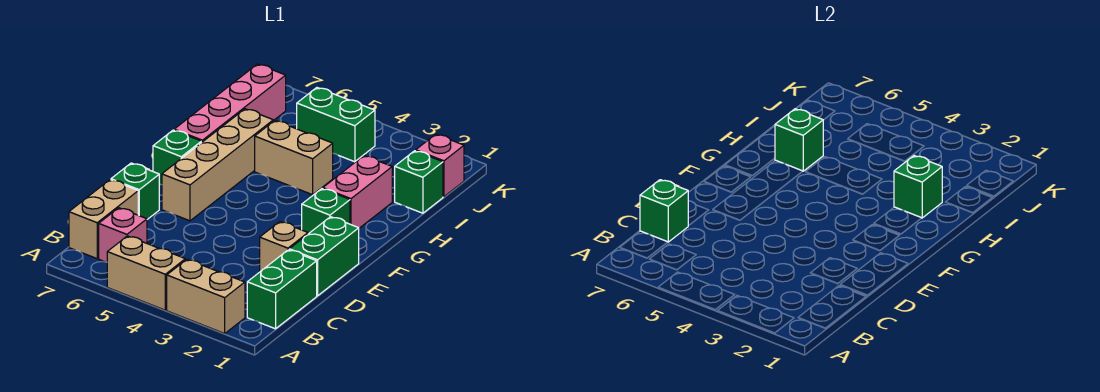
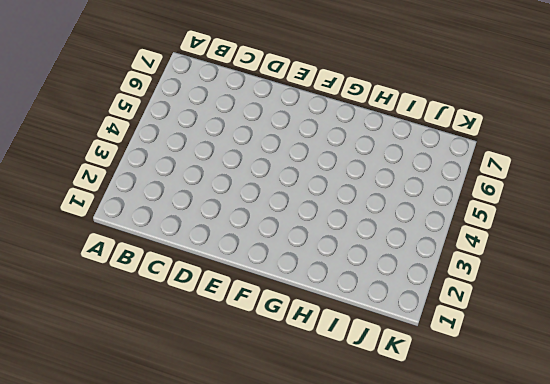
none -> tan 1x2 brick [167,259,245,333]
none -> tan 1x2 brick [107,236,185,310]
none -> green 1x2 brick [247,250,317,329]

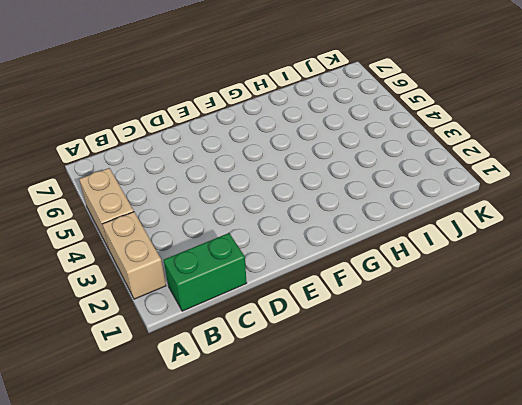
none -> pink 1x1 brick [99,208,147,262]
none -> tan 1x2 brick [69,180,138,259]
none -> green 1x2 brick [289,217,359,296]

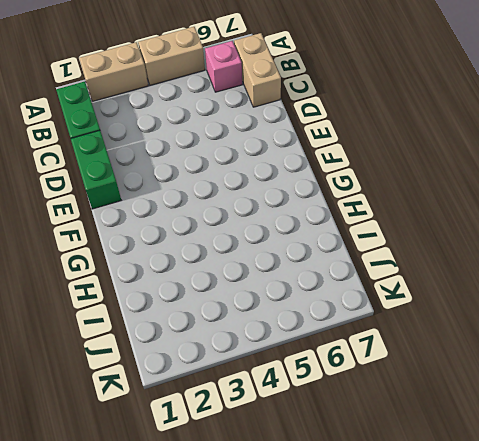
none -> tan 1x1 brick [260,222,308,271]
none -> green 1x1 brick [111,163,159,219]
none -> tan 1x4 brick [162,109,273,221]

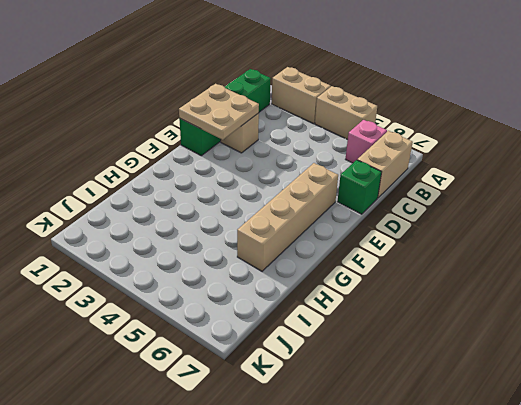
tan 2x2 plate [179,84,259,140] -> none
none -> green 1x1 brick [302,189,350,234]
none -> green 1x1 brick [153,130,202,185]
none -> pink 1x2 brick [323,156,392,228]

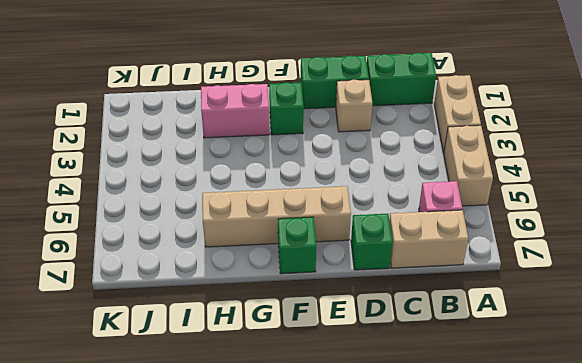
none -> pink 1x4 brick [174,64,286,142]
none -> tan 1x2 brick [255,121,333,195]
none -> green 1x1 brick [395,151,443,213]

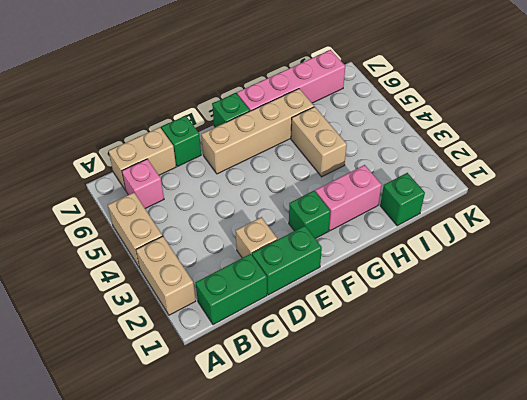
none -> pink 1x1 brick [416,134,464,197]
none -> green 1x2 brick [297,88,375,162]
none -> green 1x1 brick [640,180,688,242]

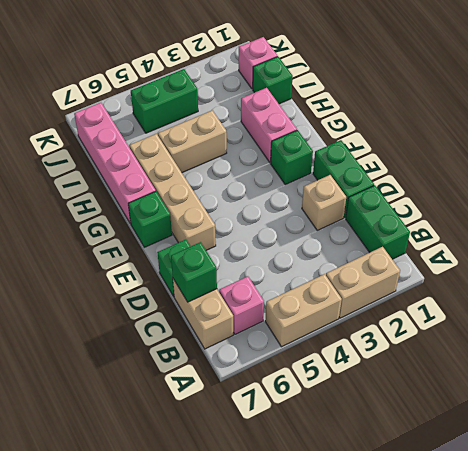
none -> green 1x1 brick [894,156,942,218]
none -> green 1x1 brick [775,109,823,171]

